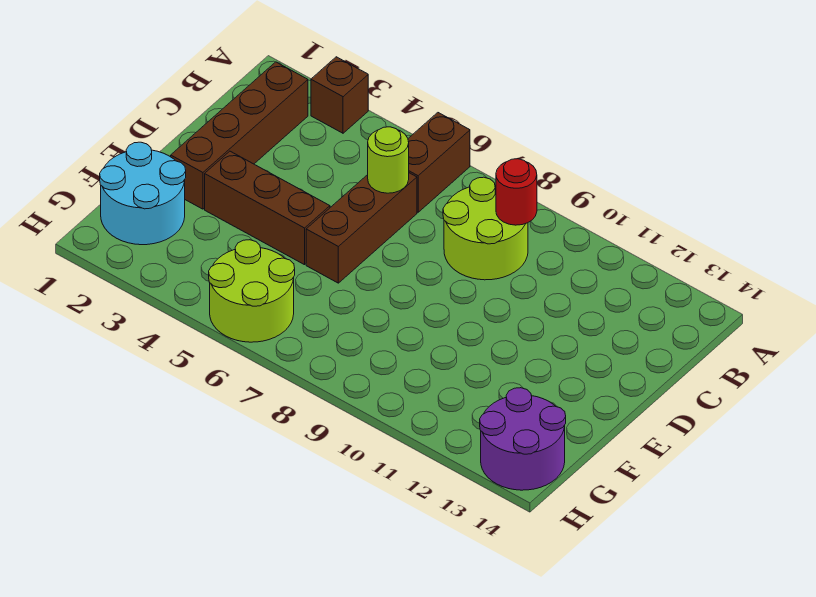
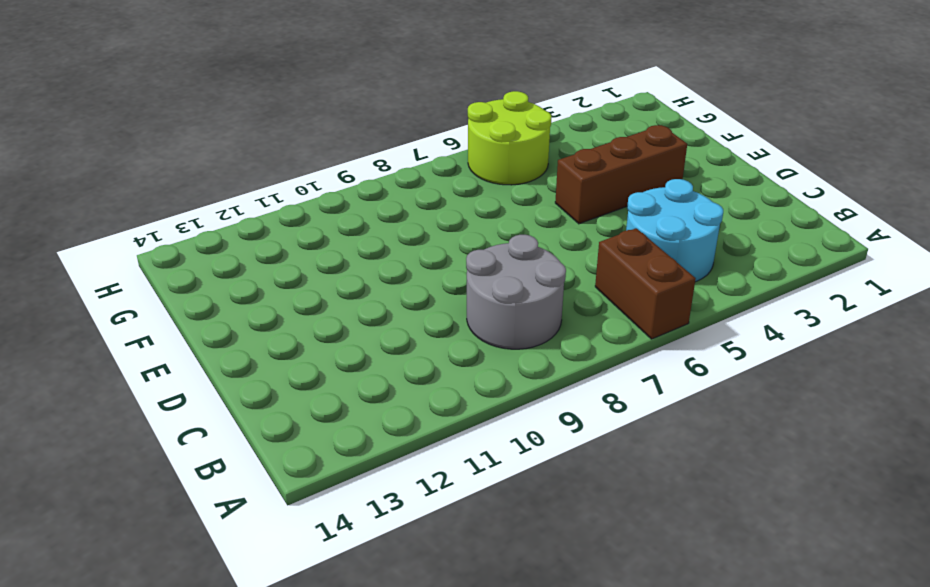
cyan 2x2 round brick [626,179,723,282] -> cyan 2x2 round brick moved to [100,142,186,245]
grey 2x2 round brick [466,235,566,349] -> lime 2x2 round brick [443,177,528,280]
none -> brown 1x1 brick [311,57,368,133]
none -> brown 1x4 brick [171,62,308,209]

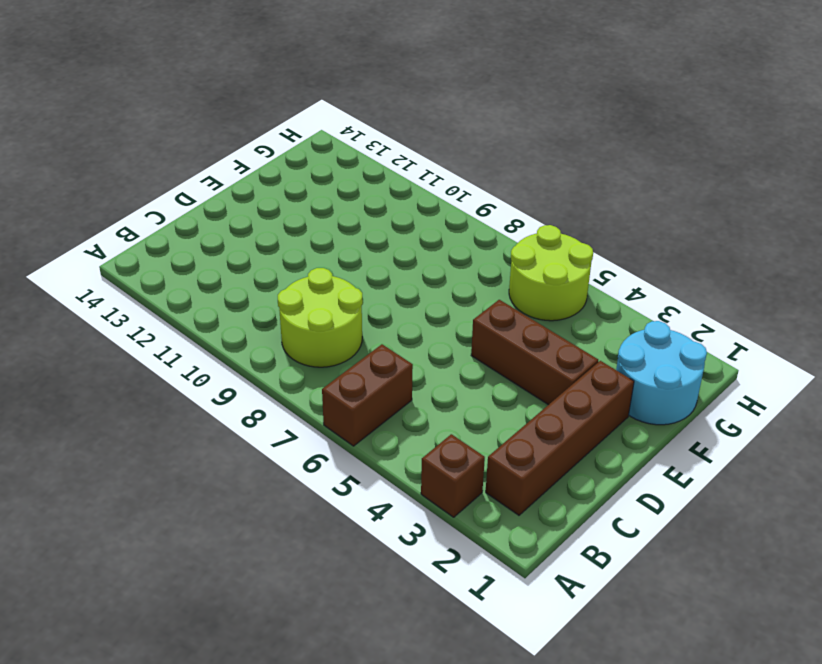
none -> brown 1x3 brick [306,173,417,283]
none -> purple 2x2 round brick [480,388,566,490]

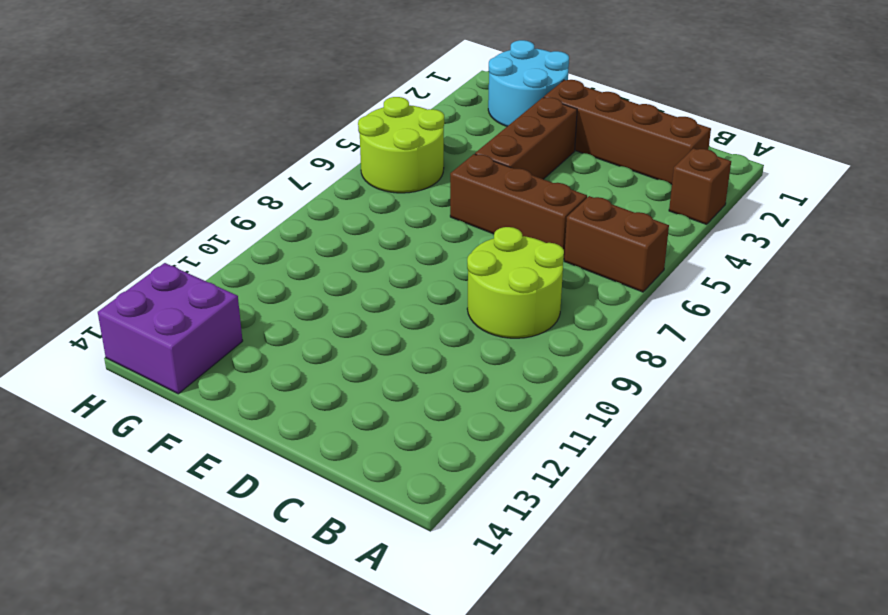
purple 2x2 brick [98,263,243,394] -> purple 2x2 round brick [480,388,566,490]
none -> red 1x1 round brick [496,159,537,225]
none -> lime 1x1 round brick [368,127,409,193]

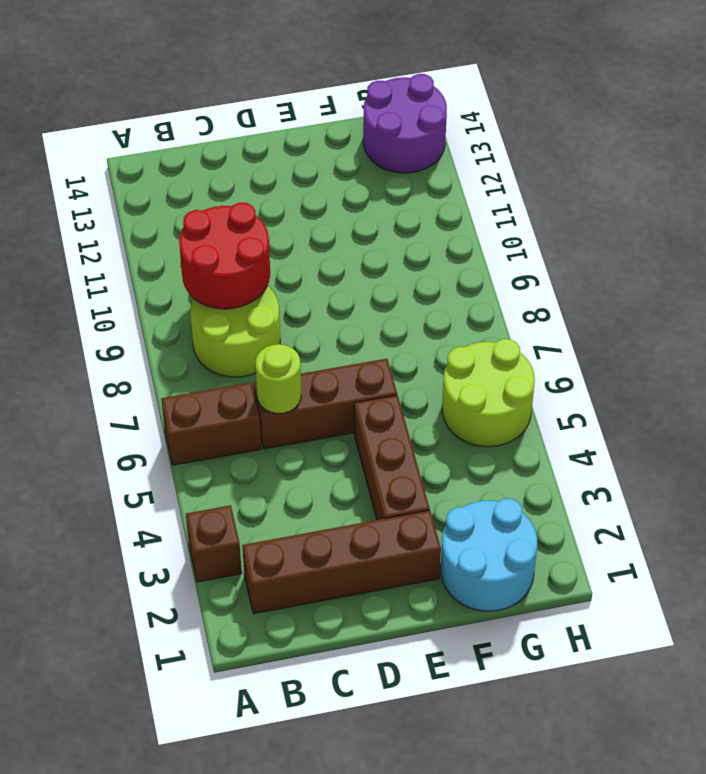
red 2x2 round brick [179,203,270,309] -> red 1x1 round brick [496,159,537,225]

